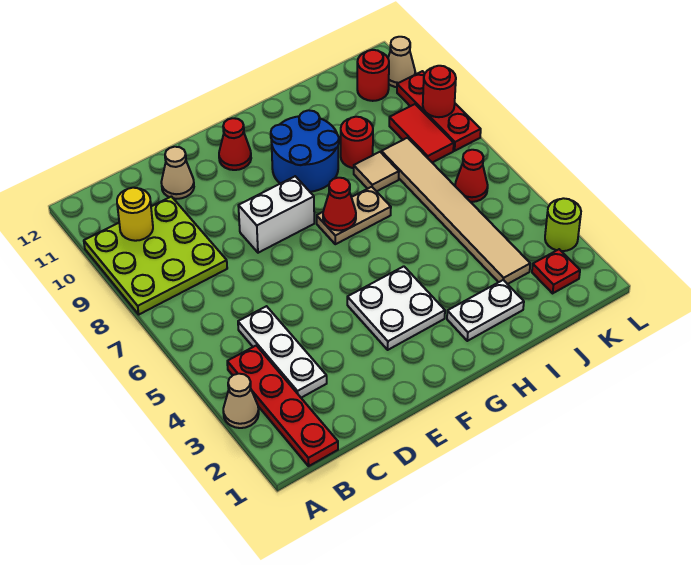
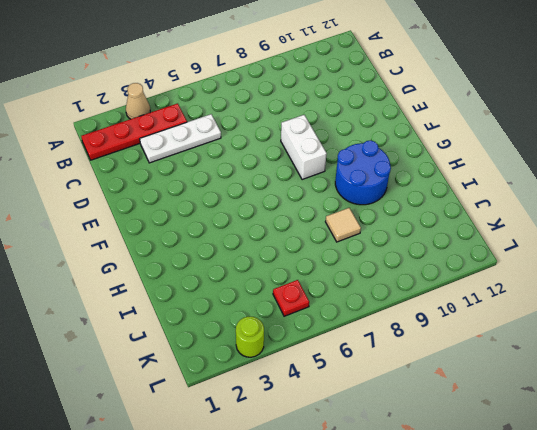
red 1x1 plate [273,280,309,316] -> red 1x1 plate moved to [532,249,580,293]
none -> lime 3x3 plate [84,197,227,314]
none -> tan 1x1 cone [161,147,194,199]
none -> white 2x2 plate [347,266,445,350]

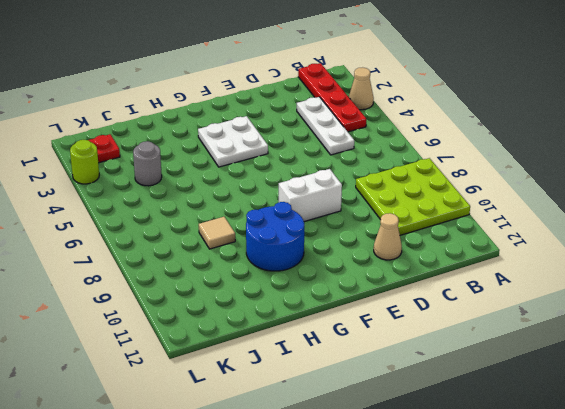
grey 1x1 round brick [133,141,162,186] -> tan 1x6 tile [381,138,530,284]
none -> red 1x1 cone [219,118,251,170]
none -> tan 1x2 plate [317,187,391,244]
none -> white 1x2 plate [447,280,524,341]

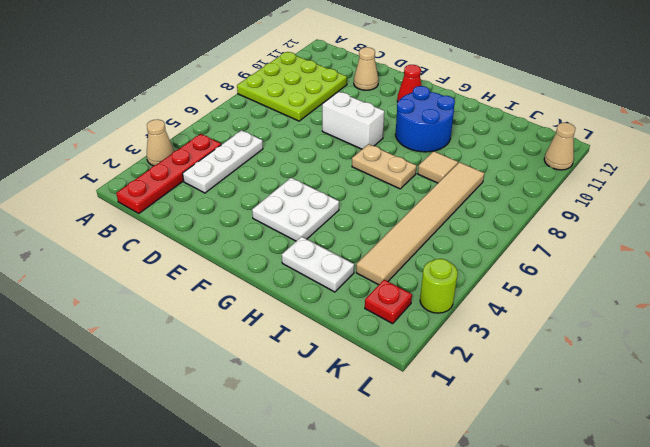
none -> red 1x1 round brick [341,117,373,168]
none -> red 1x1 cone [455,150,488,202]
none -> red 1x2 tile [389,104,454,163]

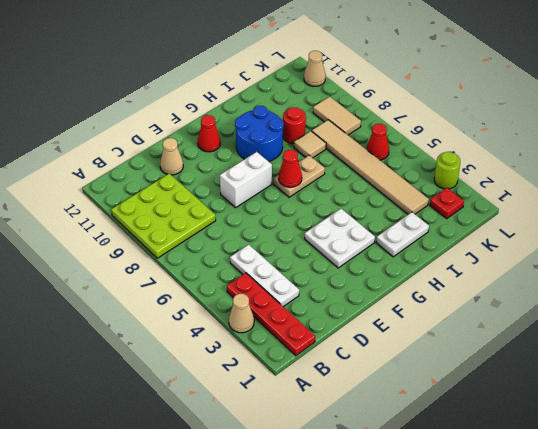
tan 1x2 tile [313,97,361,135] -> red 1x2 tile [389,104,454,163]
none -> red 1x1 round brick [357,50,389,101]
none -> red 1x3 plate [397,71,481,151]
none -> yellow 1x1 round brick [117,188,153,241]

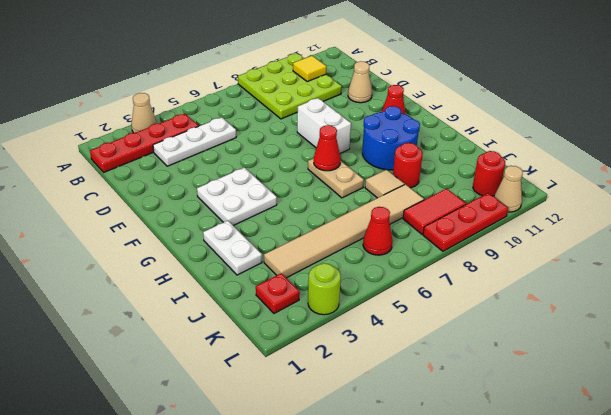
yellow 1x1 tile [293,56,326,82] -> yellow 1x1 round brick [117,188,153,241]
none -> red 1x1 round brick [423,66,456,117]

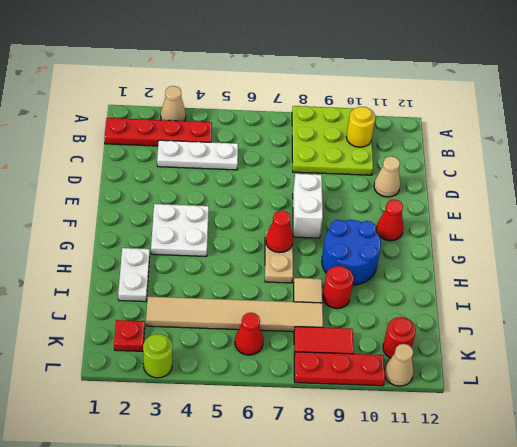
none -> red 1x1 round brick [423,66,456,117]

